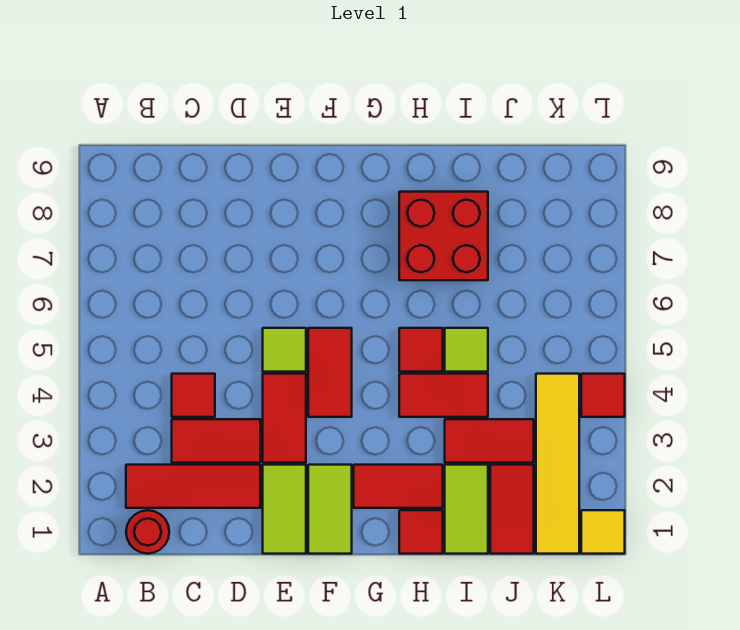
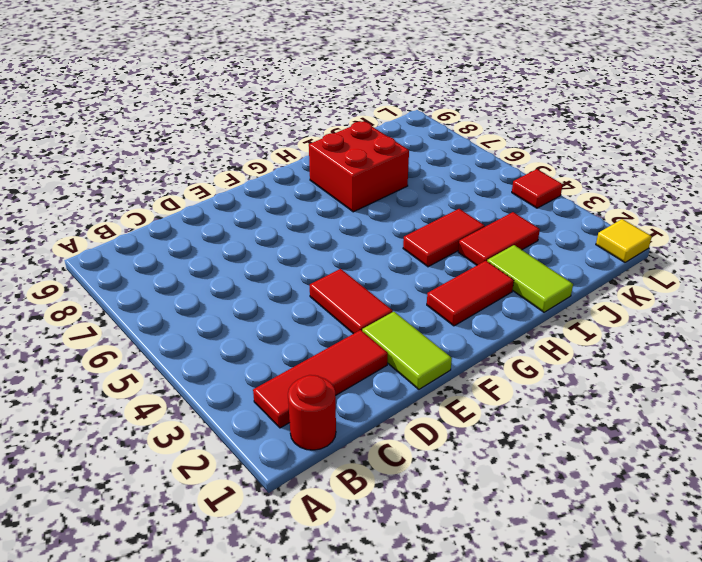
none -> red 1x2 tile [172,419,260,463]
none -> red 1x1 tile [172,374,215,417]
none -> lime 1x1 tile [263,328,306,372]

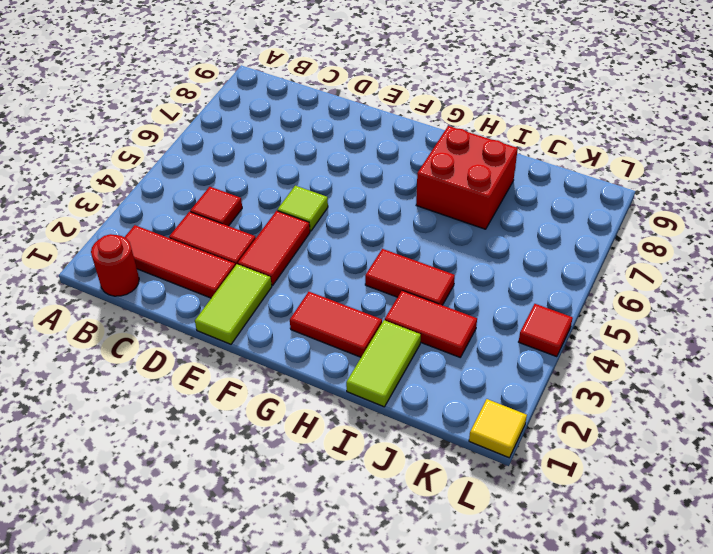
none -> lime 1x2 tile [308,465,352,554]
none -> red 1x2 tile [308,328,352,417]
none -> red 1x1 tile [399,510,443,554]

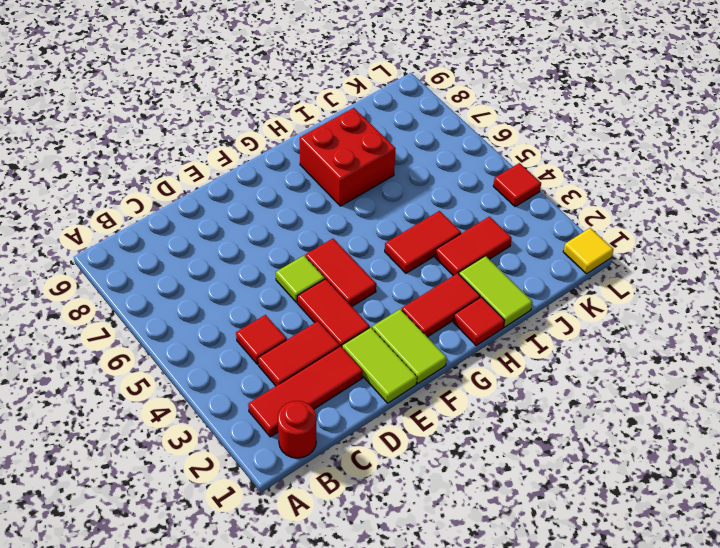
none -> red 1x1 tile [399,328,443,372]
none -> lime 1x1 tile [445,328,488,372]
none -> red 1x2 tile [490,465,534,554]

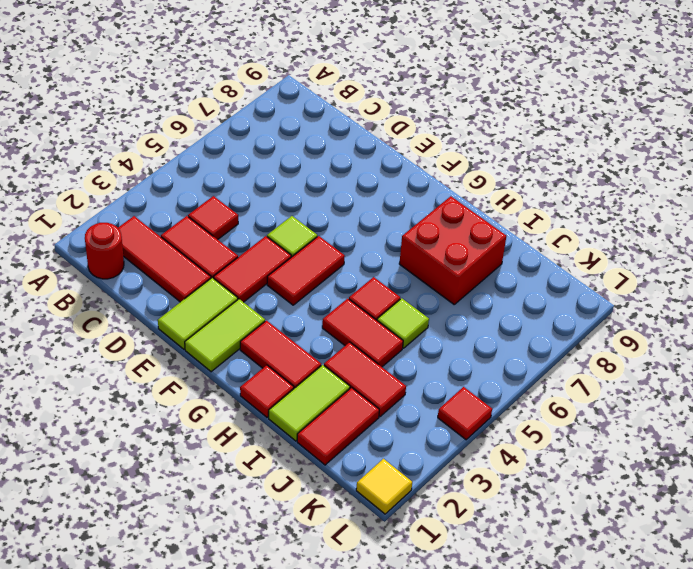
none -> yellow 1x4 tile [536,374,579,554]

